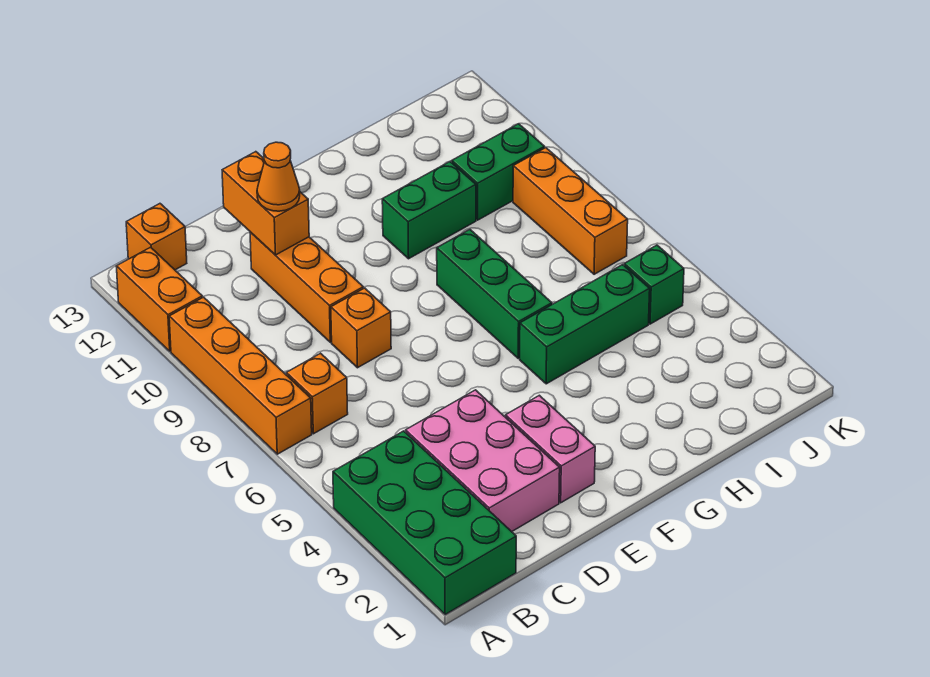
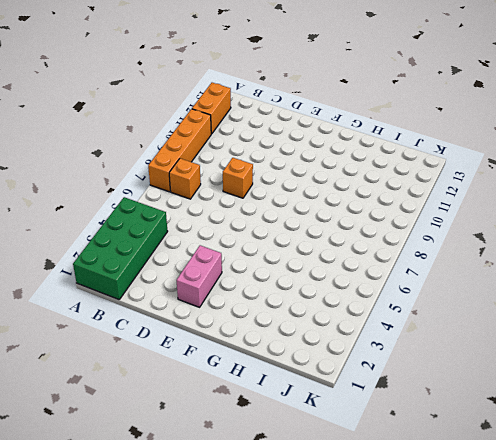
none -> orange 1x1 brick [126,204,187,270]
none -> pink 2x3 brick [406,390,560,532]
none -> orange 1x3 brick [250,232,363,342]

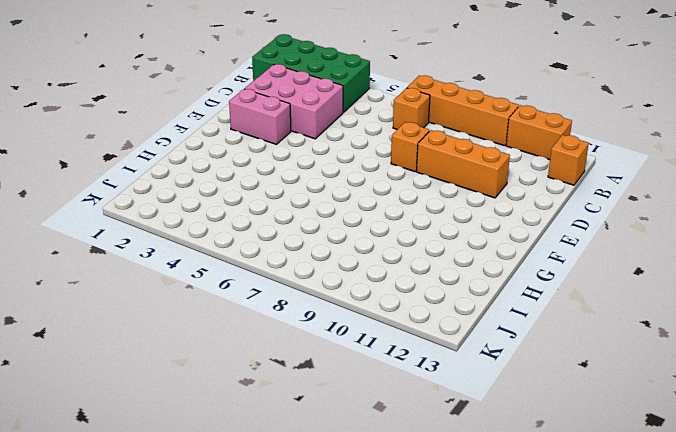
none -> green 1x3 brick [520,265,650,384]
none -> green 1x3 brick [437,230,552,358]
none -> green 1x2 brick [382,162,476,259]

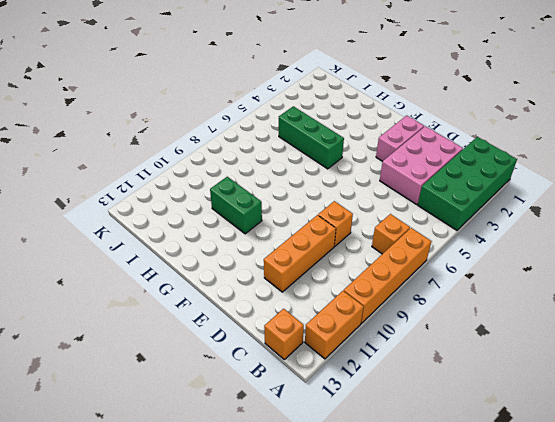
none -> green 1x3 brick [437,230,552,358]
none -> green 1x2 brick [452,124,545,220]
none -> green 1x1 brick [624,245,684,324]

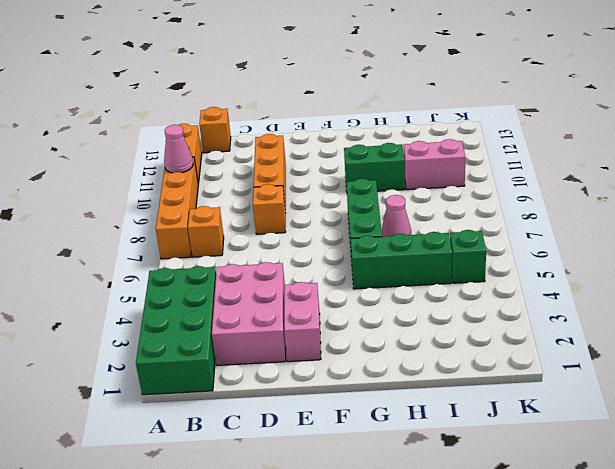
pink 1x1 cone [164,125,193,173] -> none
pink 1x1 cone [381,195,411,237] -> none
pink 1x2 brick [404,139,465,190] -> green 1x2 brick [452,124,545,220]
none -> orange 1x3 brick [513,148,628,274]
none -> orange 1x2 brick [222,152,309,255]
none -> orange 1x1 cone [257,142,300,211]

